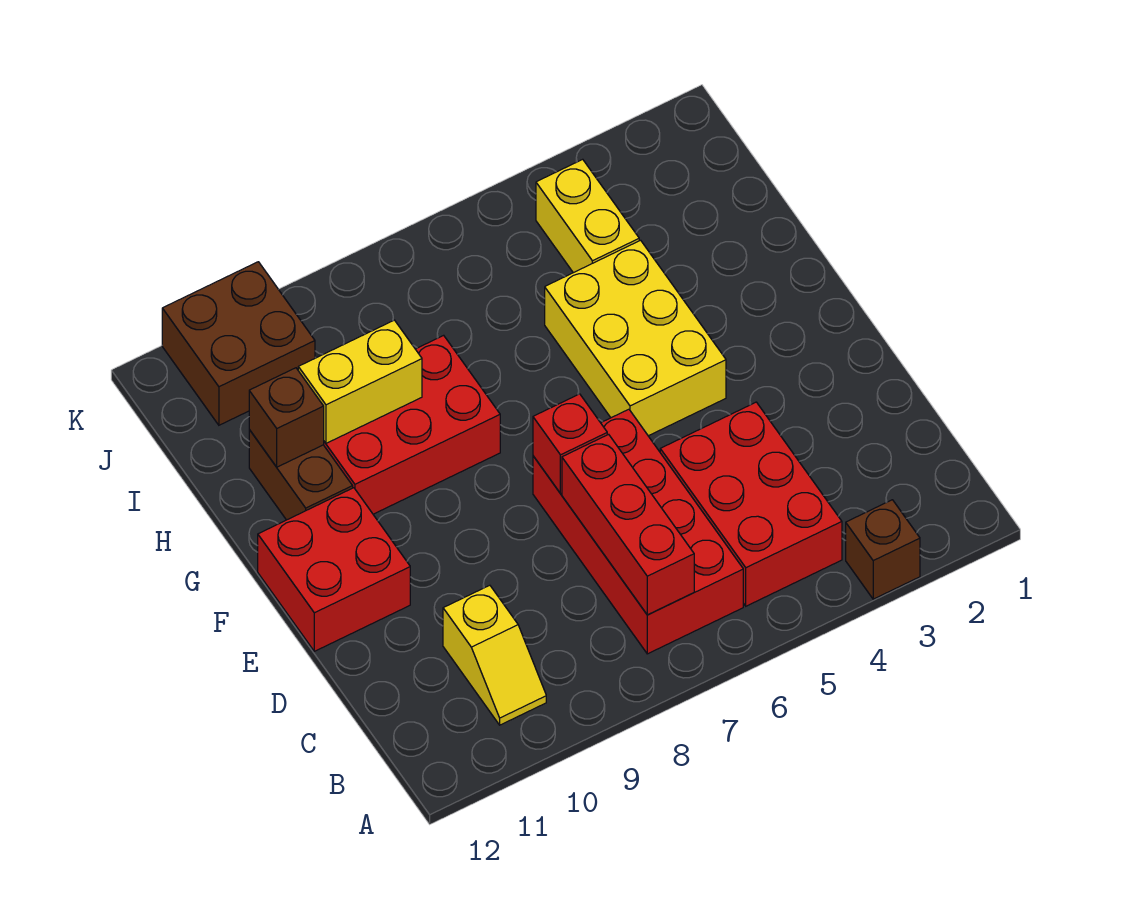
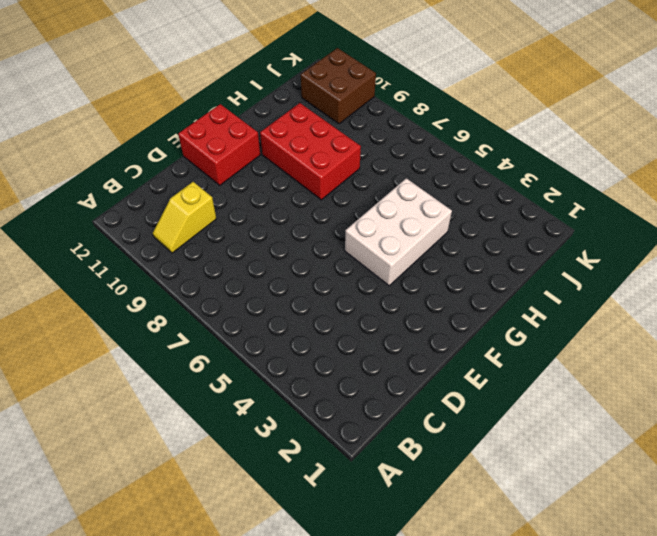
white 2x3 brick [345,178,452,286] -> yellow 2x3 brick [545,240,726,436]
none -> brown 1x1 brick [846,500,920,599]
none -> red 2x3 brick [660,402,842,606]
none -> red 2x4 brick [533,409,743,654]

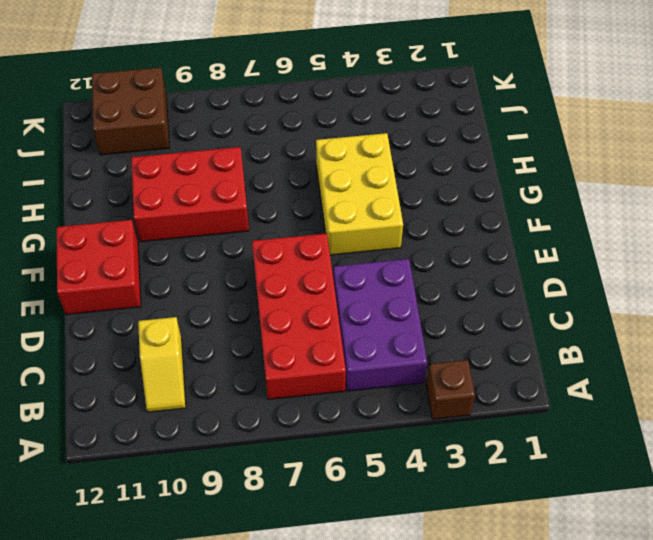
purple 2x3 brick [333,259,427,391] -> red 2x3 brick [660,402,842,606]
none -> brown 1x2 brick [249,430,353,520]
none -> yellow 1x2 brick [536,159,639,273]
none -> red 1x3 brick [562,434,694,615]

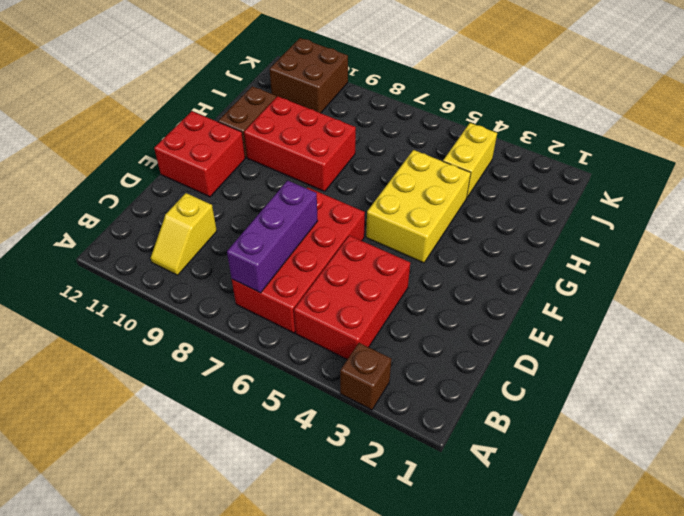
purple 1x3 brick [227,181,318,293] -> red 1x3 brick [562,434,694,615]
none -> red 1x1 brick [533,394,607,493]
none -> yellow 1x2 brick [298,320,422,443]
none -> brown 1x1 brick [249,368,324,467]

